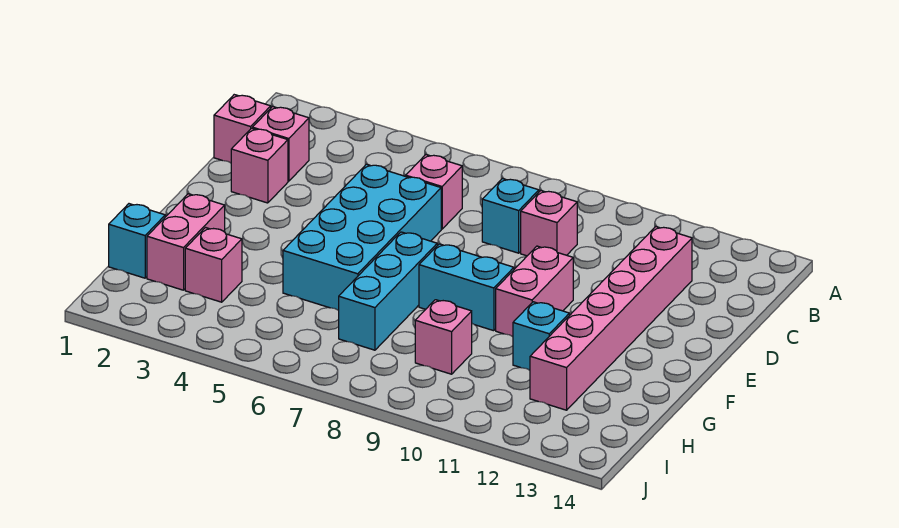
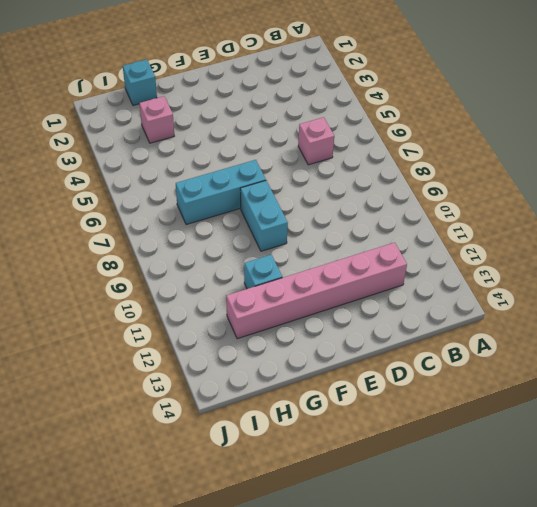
none -> pink 1x1 brick [214,95,271,163]
none -> pink 1x1 brick [252,107,309,181]
none -> cyan 1x1 brick [482,179,539,253]

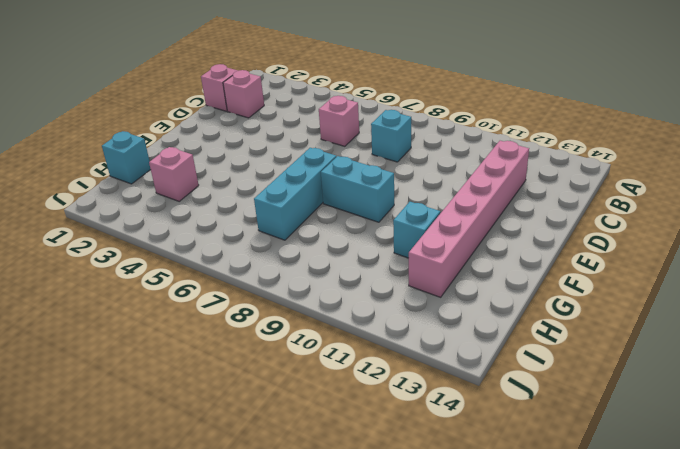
none -> pink 1x1 brick [521,191,577,256]
none -> pink 1x1 brick [231,128,288,203]
none -> cyan 2x4 brick [283,164,441,311]

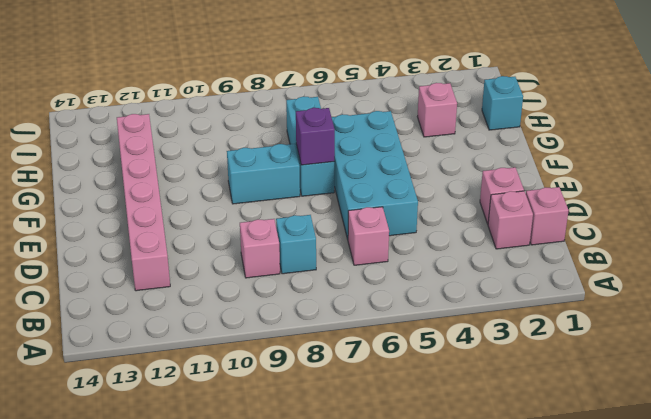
purple 1x1 brick [296,108,335,165] -> none
none -> pink 1x2 brick [496,246,573,337]
none -> pink 1x2 brick [147,194,225,290]
none -> cyan 1x1 brick [513,302,569,370]

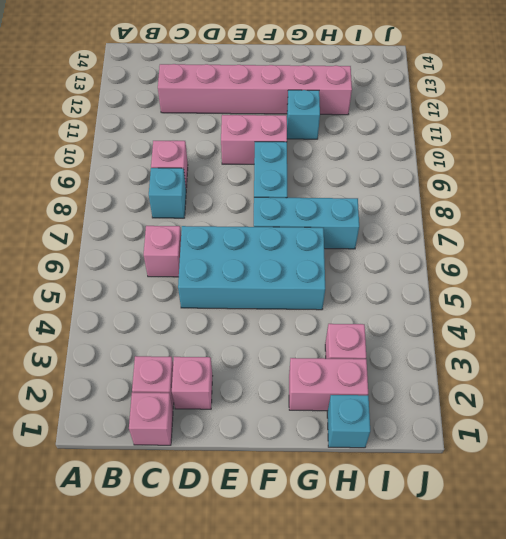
none -> pink 1x1 brick [415,300,472,374]

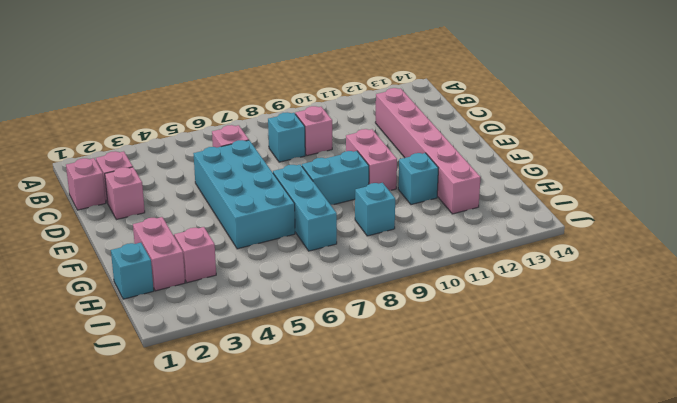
cyan 1x1 brick [355,183,395,236] -> pink 1x1 brick [415,300,472,374]

